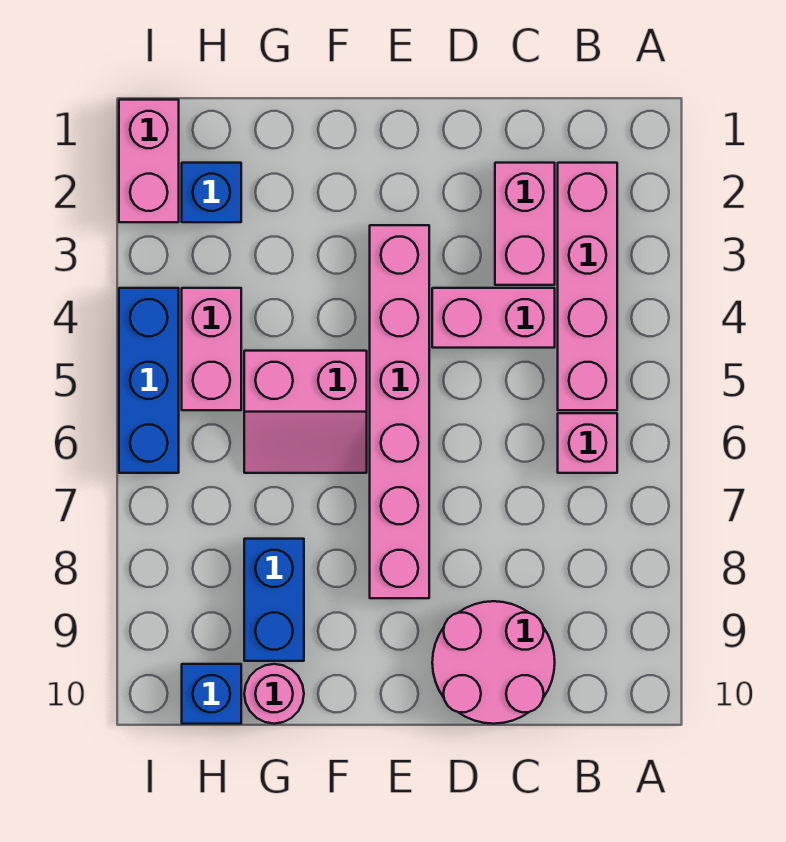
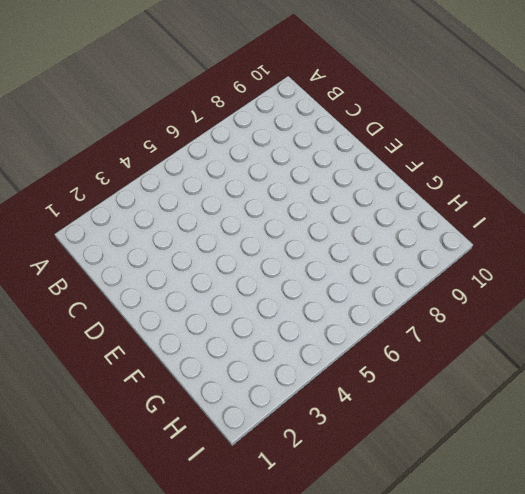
none -> pink 1x4 brick [558,163,617,410]
none -> pink 1x1 brick [558,413,617,473]
none -> pink 1x2 brick [495,163,555,285]

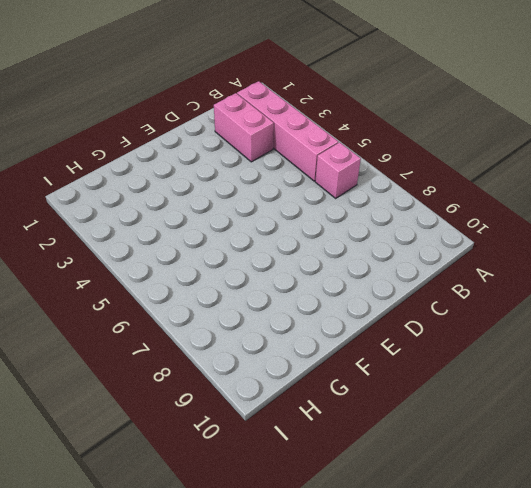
none -> pink 1x2 brick [432,288,555,348]
none -> pink 2x2 round brick [432,601,555,724]
none -> pink 1x6 brick [370,225,429,598]

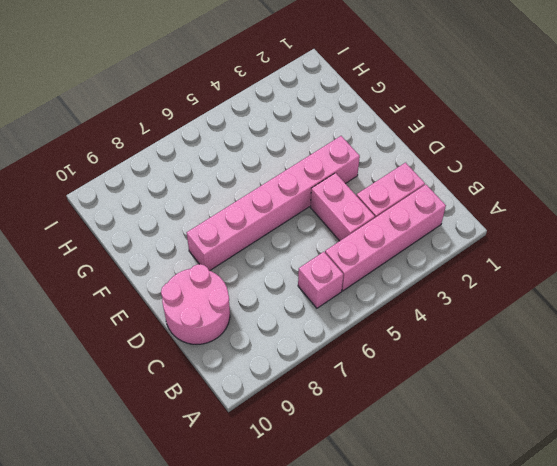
none -> pink 2x2 slope [244,351,367,473]
none -> blue 1x2 brick [244,539,304,661]
none -> pink 1x1 round brick [244,664,304,724]

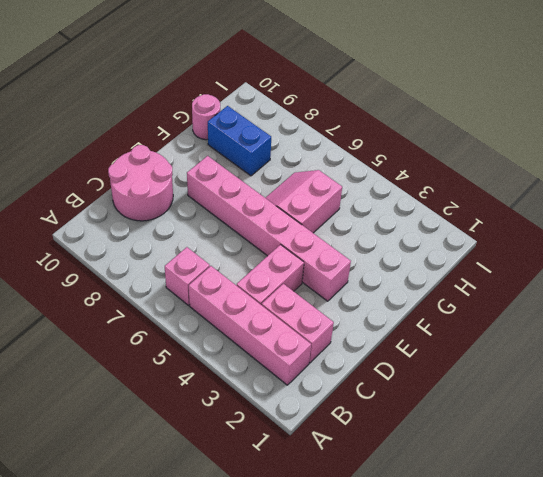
none -> blue 1x1 brick [182,163,241,222]
none -> pink 1x2 brick [182,288,241,410]
none -> blue 1x1 brick [182,664,241,724]

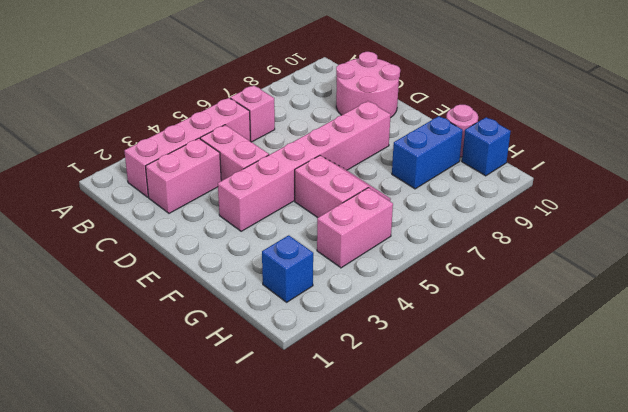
none -> pink 1x2 brick [119,100,179,222]
none -> blue 1x3 brick [119,288,179,473]

